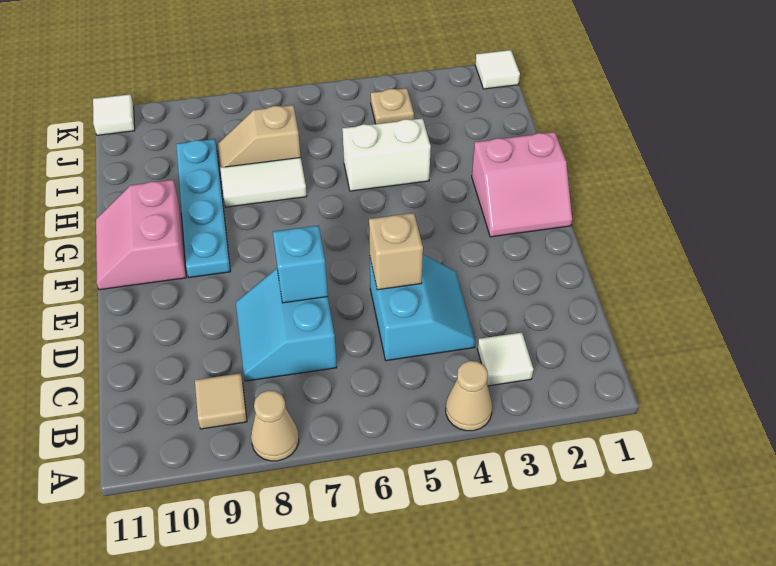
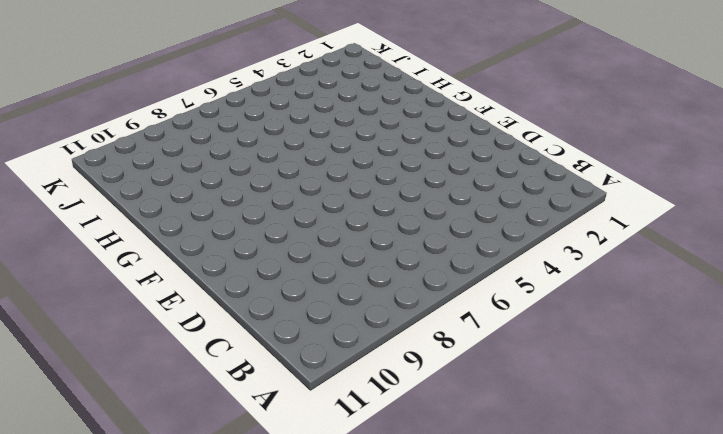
none -> tan 1x1 cone [446,361,492,431]
none -> tan 1x1 cone [251,391,299,461]
none -> white 1x1 tile [477,333,533,386]

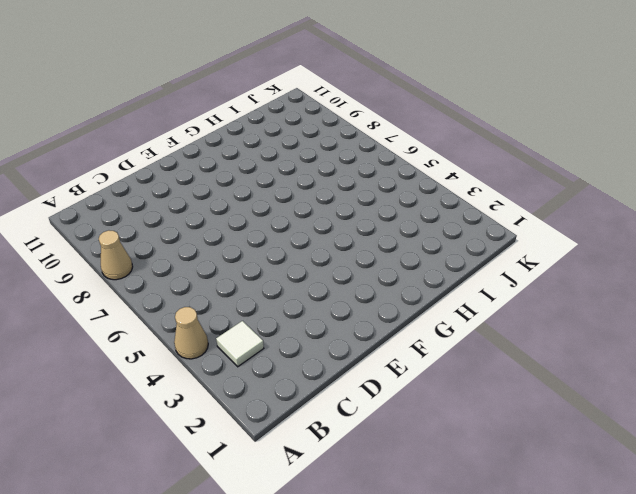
none -> tan 1x1 tile [195,373,247,429]
none -> cyan 2x2 slope [370,255,475,361]
none -> cyan 2x2 slope [236,268,337,381]

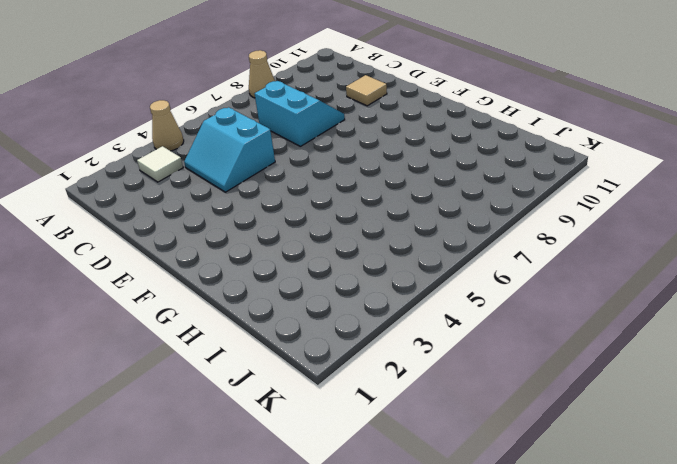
tan 1x1 tile [346,75,387,106] -> tan 1x1 tile moved to [195,373,247,429]
none -> pink 2x2 slope [472,132,572,237]
none -> cyan 1x4 plate [176,139,230,278]
none -> pink 2x2 slope [96,180,186,290]

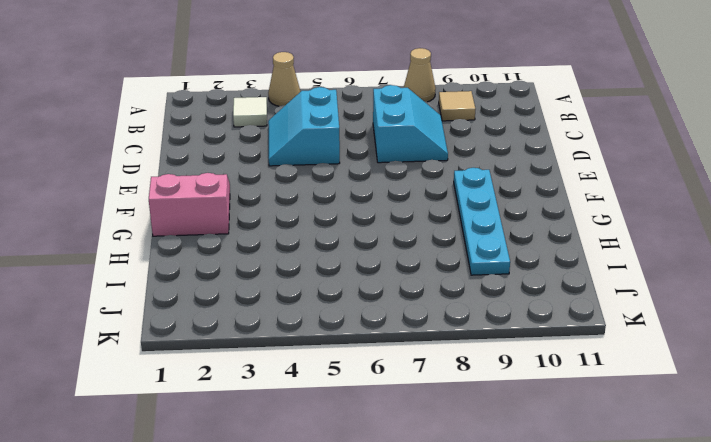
none -> pink 2x2 slope [96,180,186,290]
none -> white 1x2 brick [342,118,431,191]
none -> white 1x2 tile [220,157,307,207]

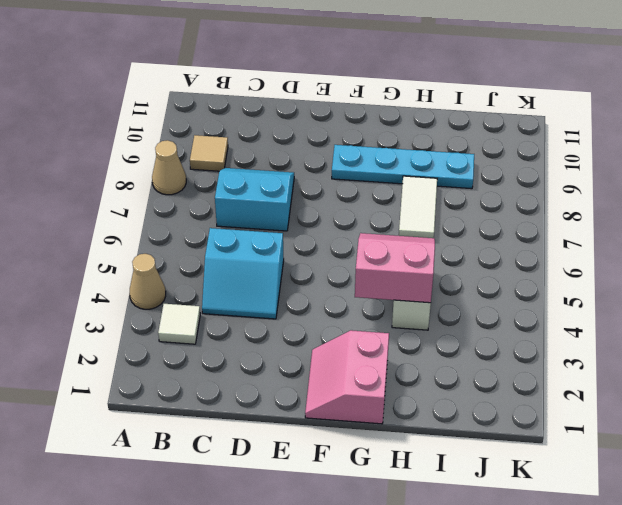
pink 2x2 slope [355,233,435,303] -> pink 2x2 slope moved to [96,180,186,290]
none -> tan 1x2 slope [218,105,301,167]
none -> tan 1x1 plate [371,88,414,124]
none -> white 1x1 tile [475,50,520,89]

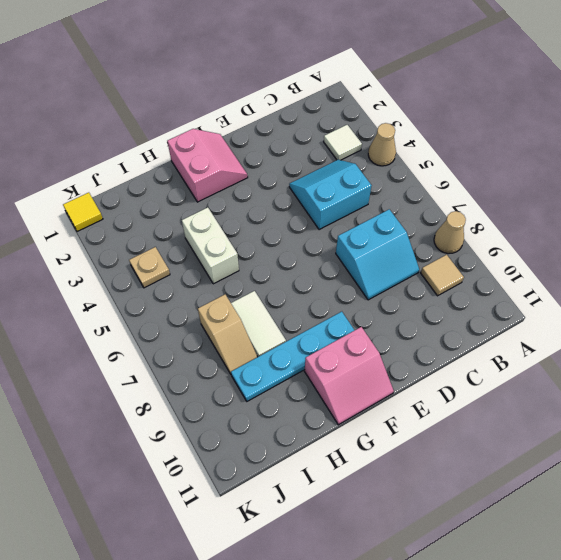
yellow 1x1 tile [63,193,103,232] -> white 1x1 tile [475,50,520,89]
none -> white 1x1 tile [93,94,135,135]
none -> tan 1x1 brick [369,213,423,290]
none -> cyan 1x1 brick [273,226,328,303]

